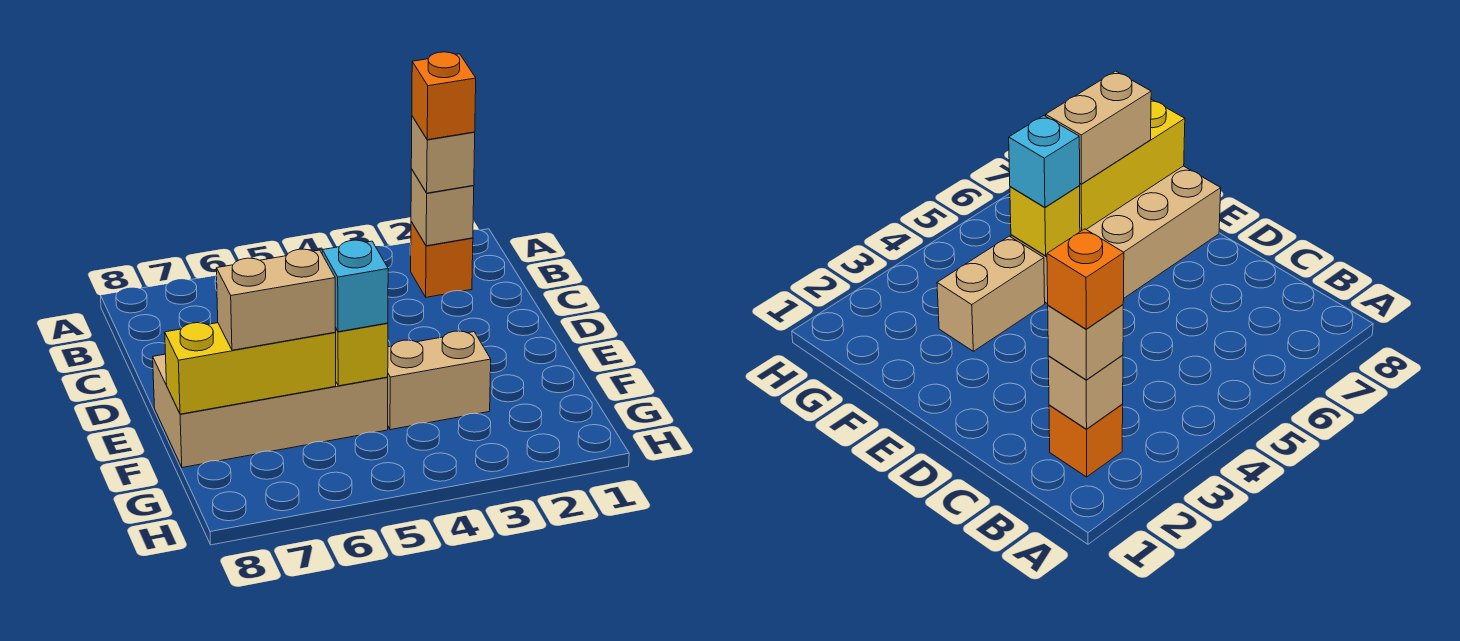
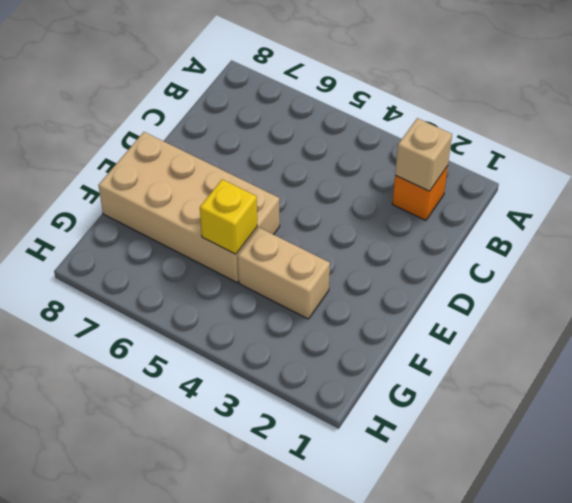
none -> yellow 1x3 brick [165,323,336,414]
none -> tan 1x1 brick [411,116,475,193]

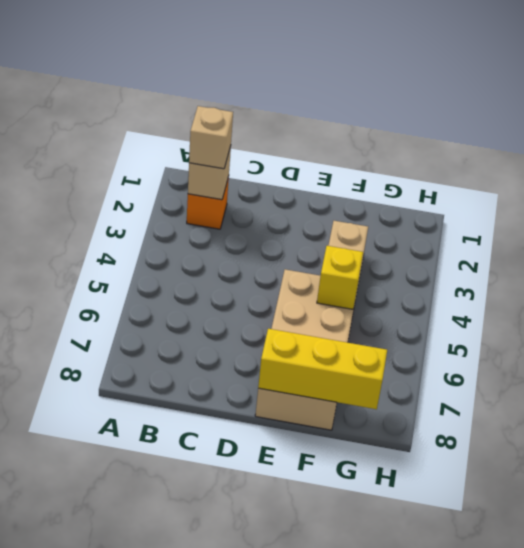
yellow 1x3 brick [258,329,387,409] -> yellow 1x3 brick turned to [165,323,336,414]
none -> cyan 1x1 brick [322,240,388,332]
none -> tan 1x2 brick [216,249,336,350]

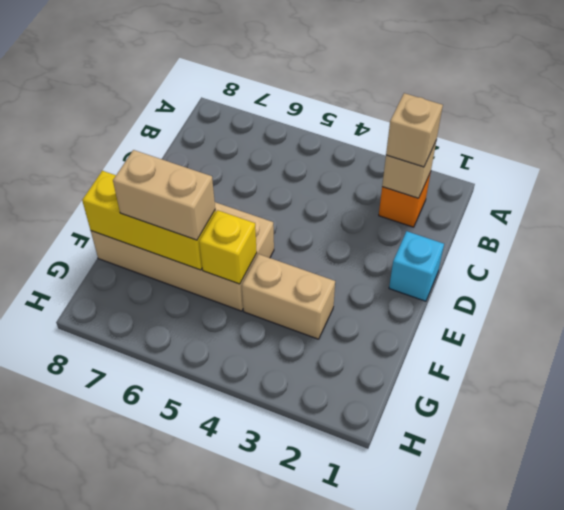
cyan 1x1 brick [389,231,444,301] -> cyan 1x1 brick moved to [322,240,388,332]
none -> orange 1x1 brick [412,52,476,140]

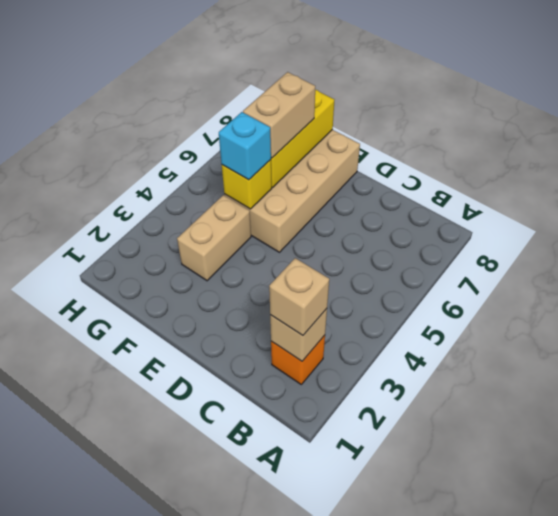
none -> orange 1x1 brick [412,52,476,140]

